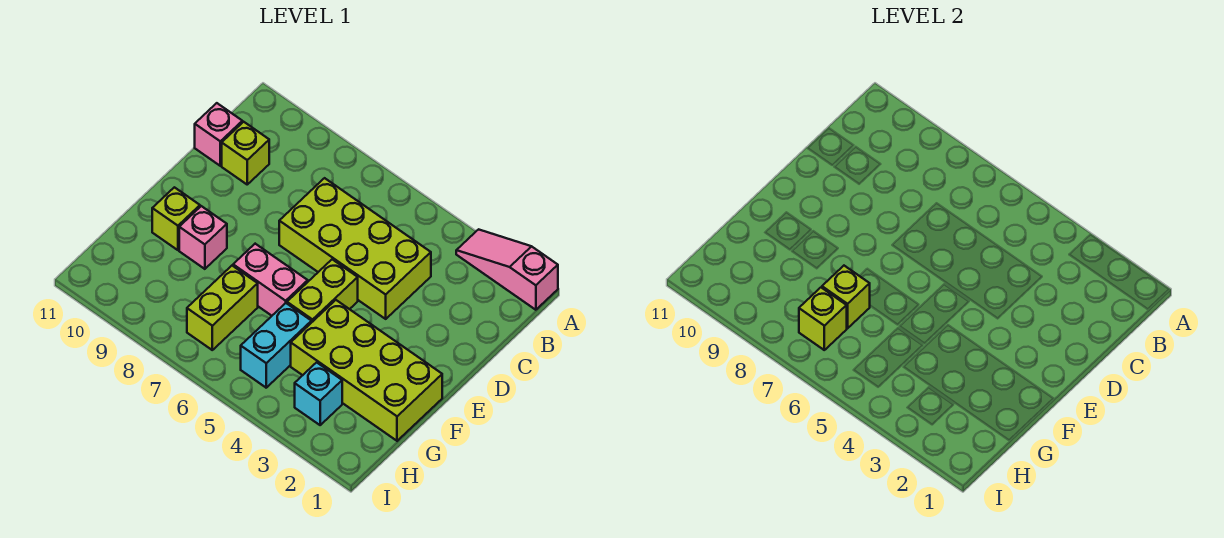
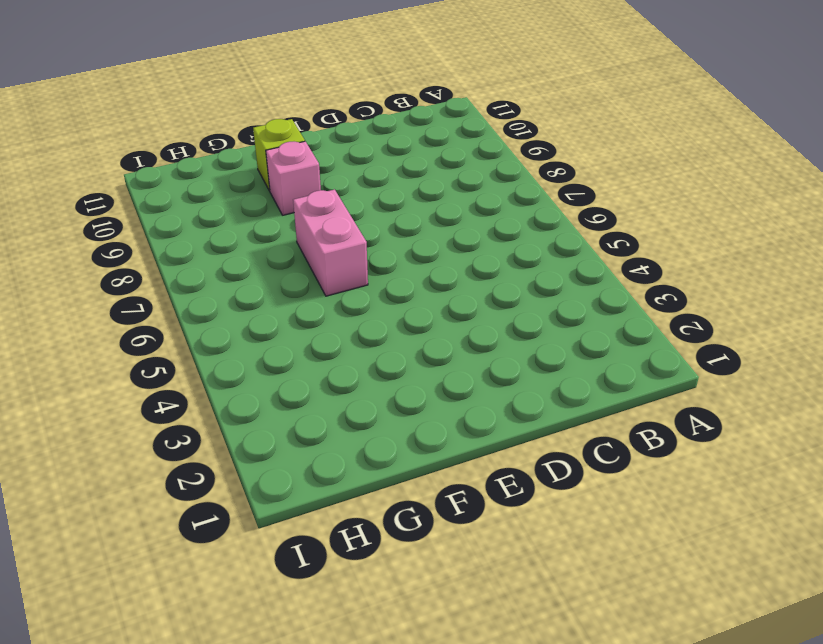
none -> pink 1x3 slope [456,229,558,310]
none -> lime 2x4 brick [279,178,431,319]
none -> lime 1x1 brick [222,122,269,184]

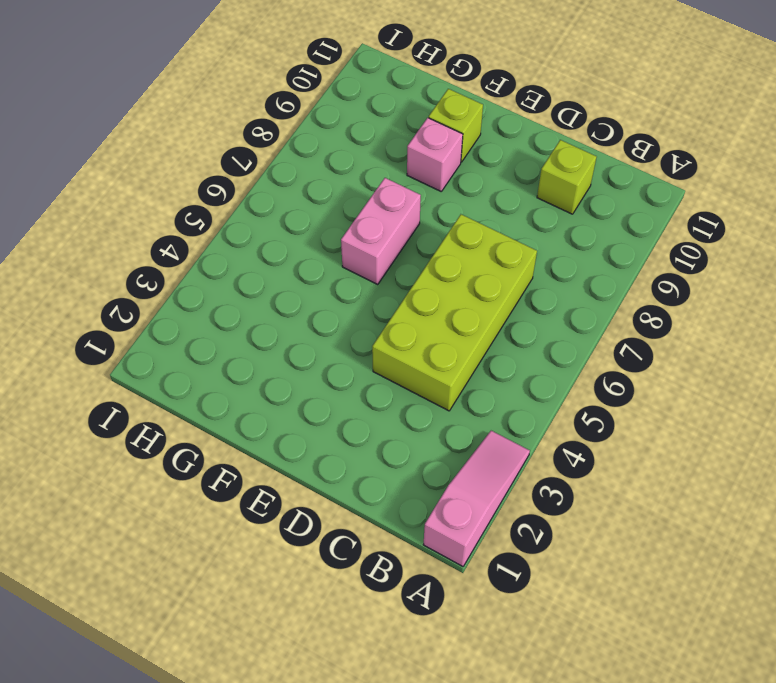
none -> pink 1x1 brick [195,103,242,166]
none -> lime 1x2 brick [287,259,358,323]
none -> lime 2x4 brick [291,300,442,441]

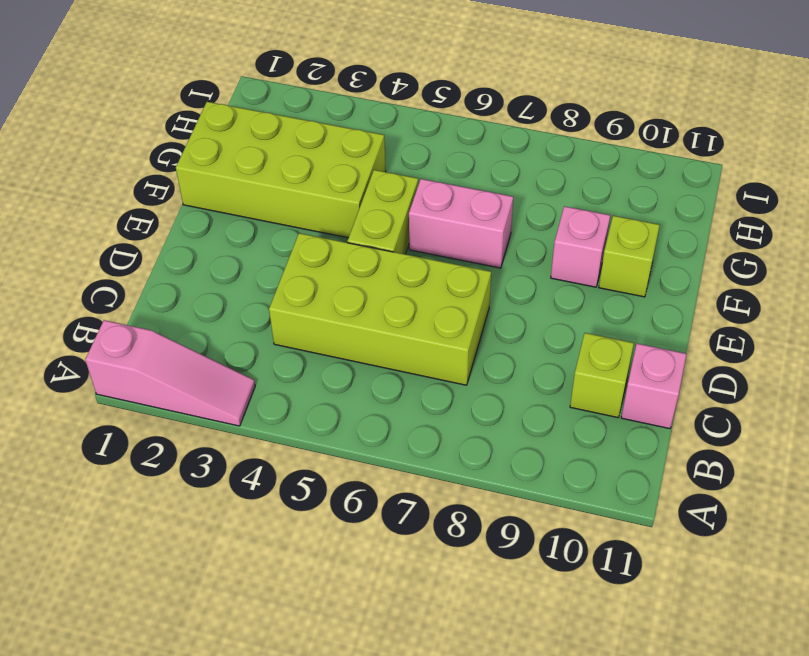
none -> cyan 1x2 brick [241,303,311,388]
none -> lime 1x2 brick [187,266,258,350]
none -> cyan 1x1 brick [295,362,342,425]

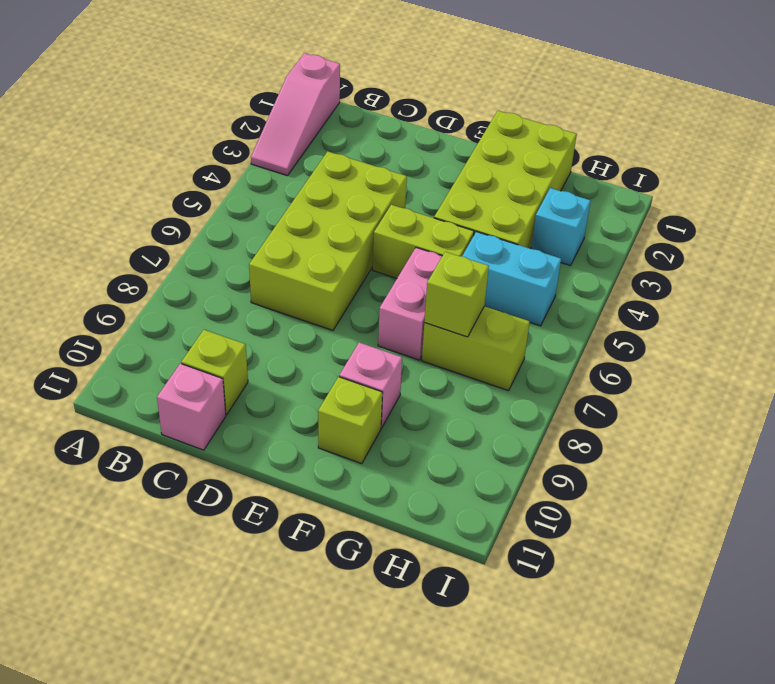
none -> lime 1x1 brick [799,288,847,350]

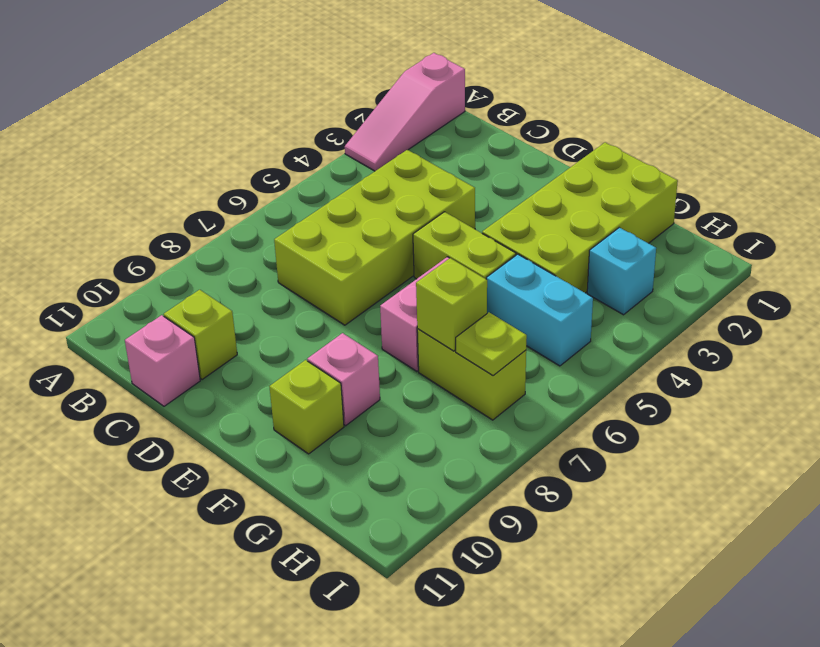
lime 1x1 plate [456,313,527,376] -> lime 1x1 brick [799,288,847,350]

